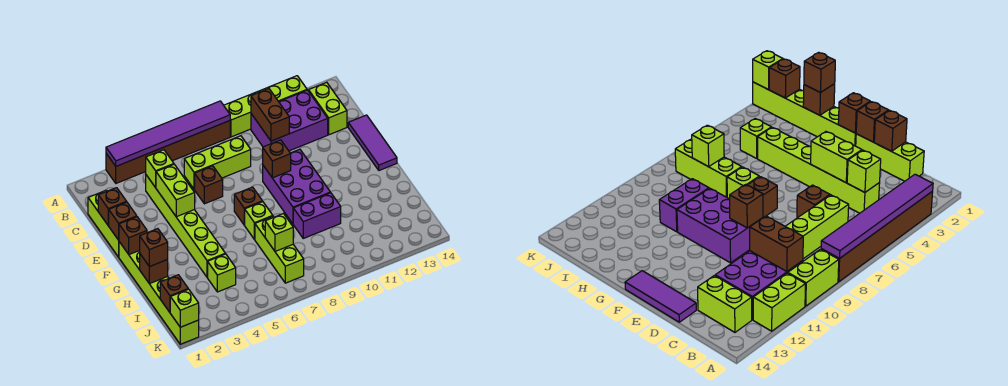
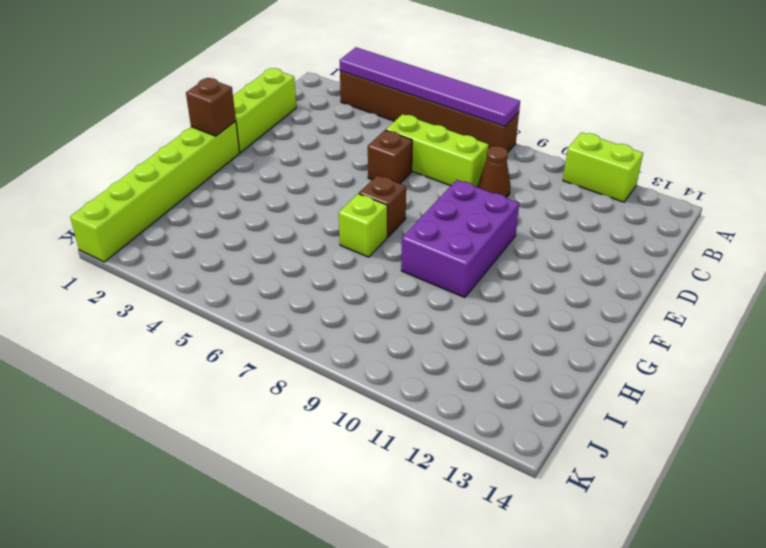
brown 1x1 cone [478,146,510,197] -> none
none -> lime 1x2 brick [224,91,259,137]
none -> purple 2x3 brick [251,90,328,151]
none -> lime 1x2 brick [309,82,347,135]
none -> lime 1x6 brick [146,175,225,277]

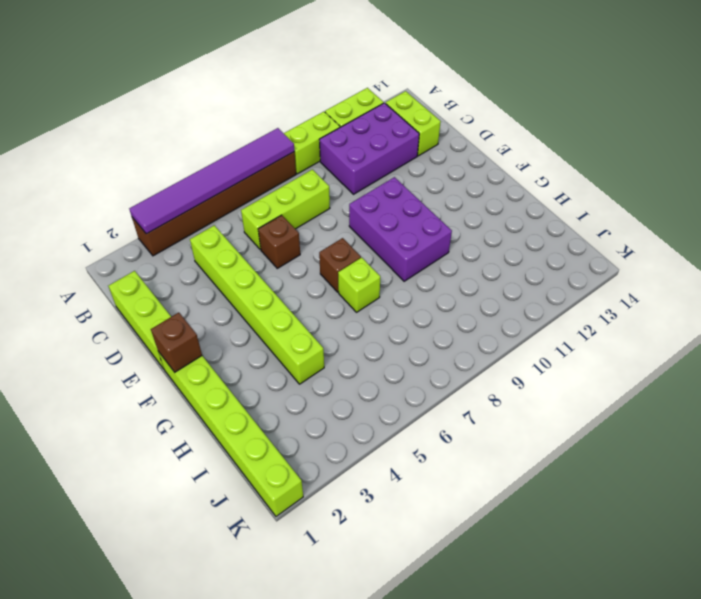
none -> purple 1x3 tile [348,115,397,170]
none -> lime 1x3 brick [255,216,304,283]
none -> purple 1x2 brick [293,193,341,238]
none -> lime 1x1 brick [208,254,236,292]

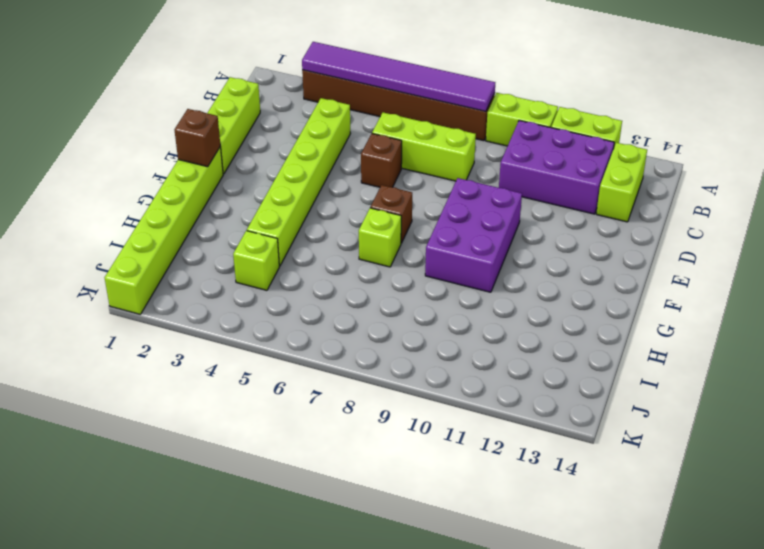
none -> purple 1x3 tile [348,115,397,170]
none -> lime 1x3 brick [255,216,304,283]
none -> purple 1x2 brick [293,193,341,238]
none -> brown 1x2 brick [251,89,289,141]

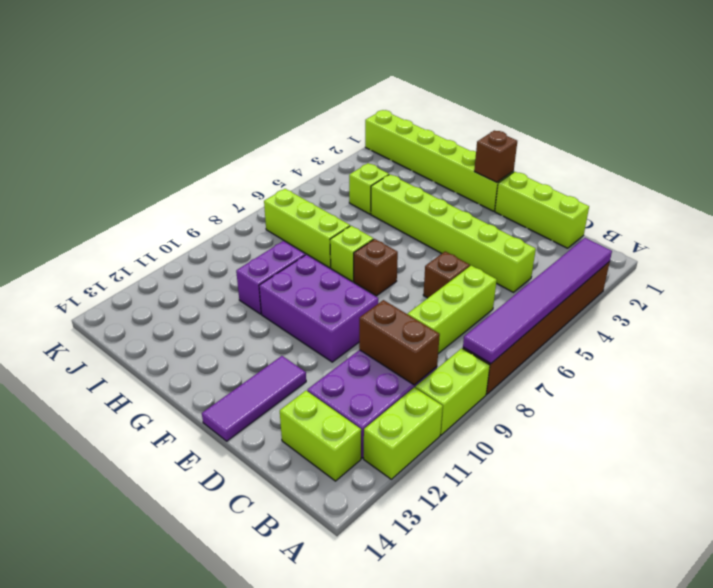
purple 1x3 tile [202,356,306,441] -> purple 1x3 tile turned to [348,115,397,170]
none -> lime 1x1 brick [146,150,174,188]
none -> brown 1x1 brick [98,188,127,225]
none -> lime 1x2 brick [156,164,195,217]
none -> brown 1x1 brick [108,202,137,240]

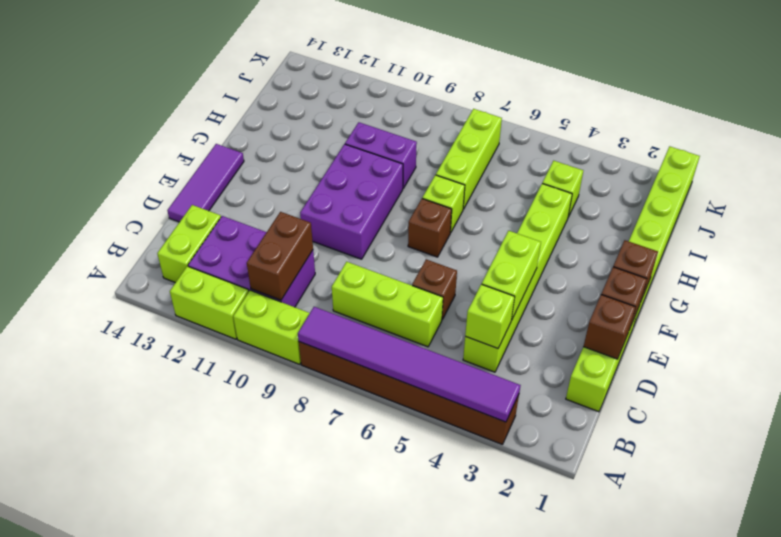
none -> brown 1x1 brick [263,140,291,178]
none -> brown 1x1 brick [140,254,168,284]
none -> lime 1x1 brick [265,214,293,251]
none -> brown 1x1 brick [160,275,188,312]

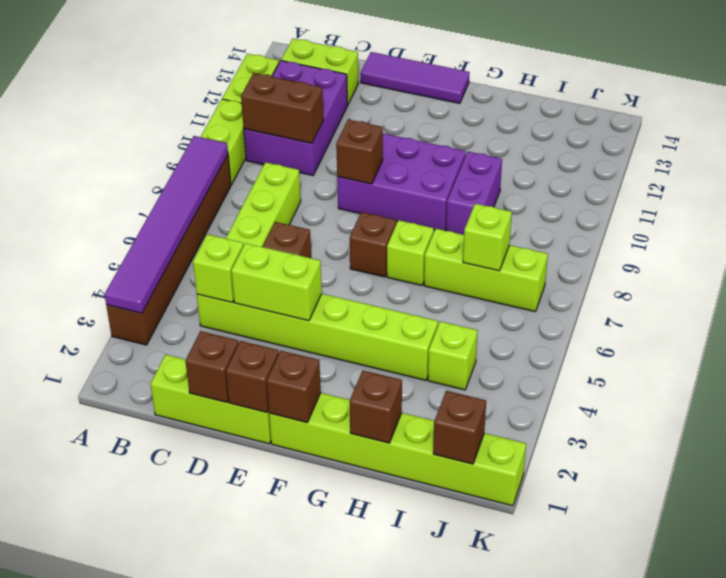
none -> lime 1x1 brick [170,289,199,327]
none -> brown 1x1 brick [140,229,168,267]

